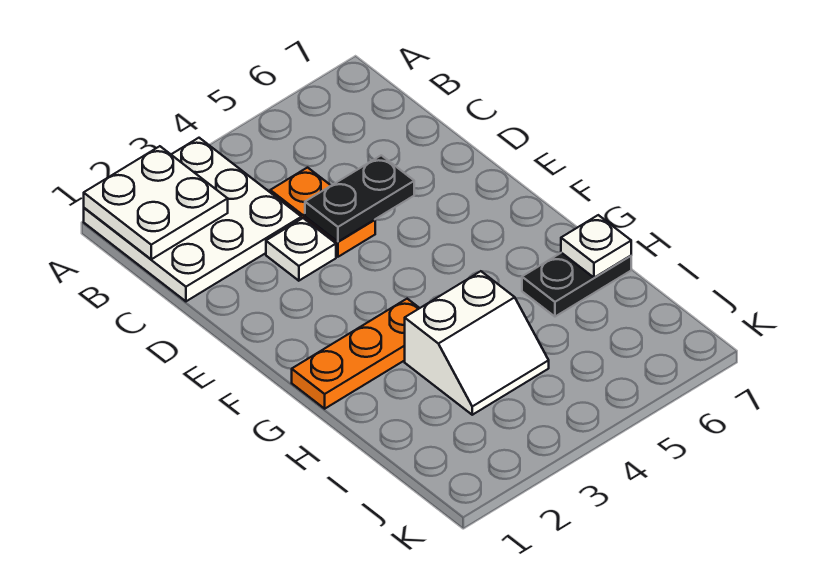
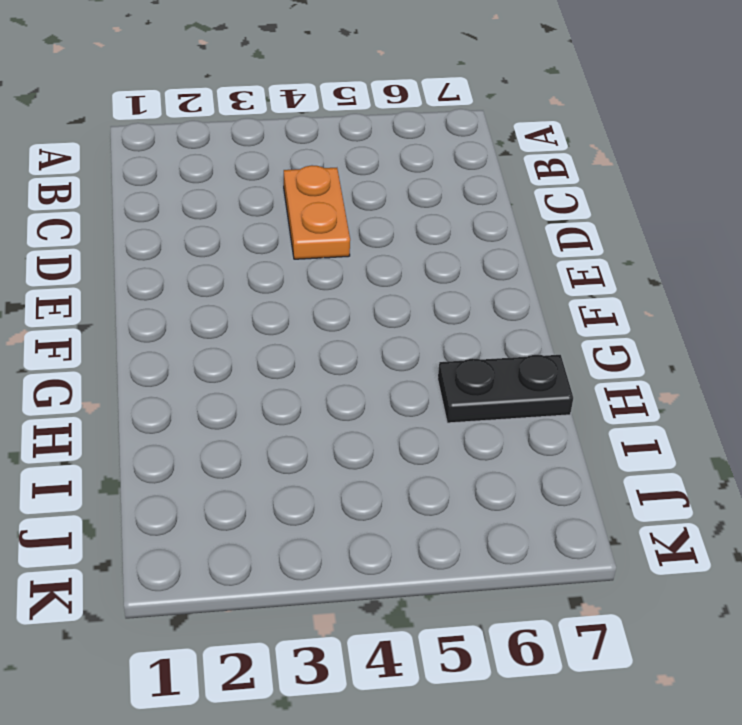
none -> white 3x3 plate [84,138,301,301]
none -> white 1x1 plate [266,218,336,281]

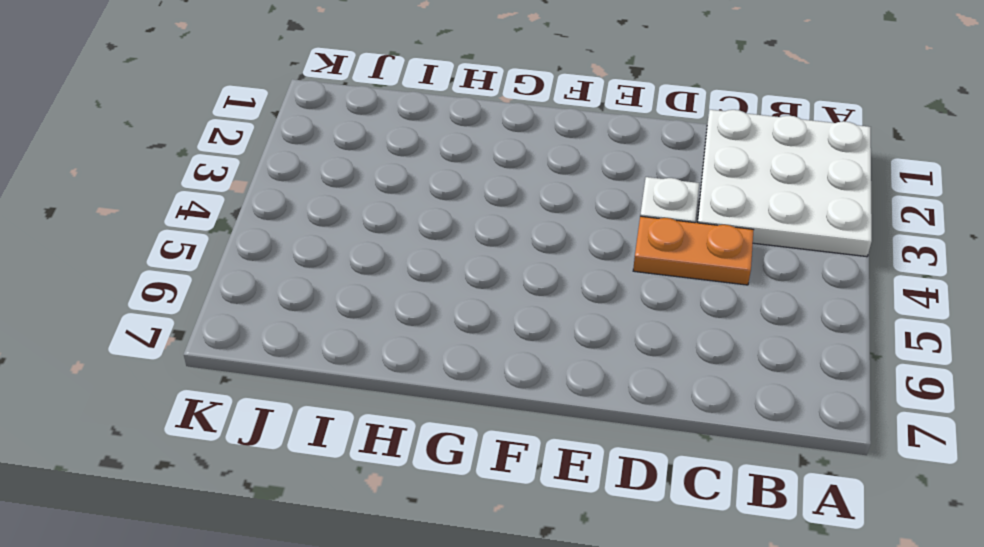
none -> orange 1x3 plate [292,299,419,409]
none -> white 2x2 slope [405,271,549,415]

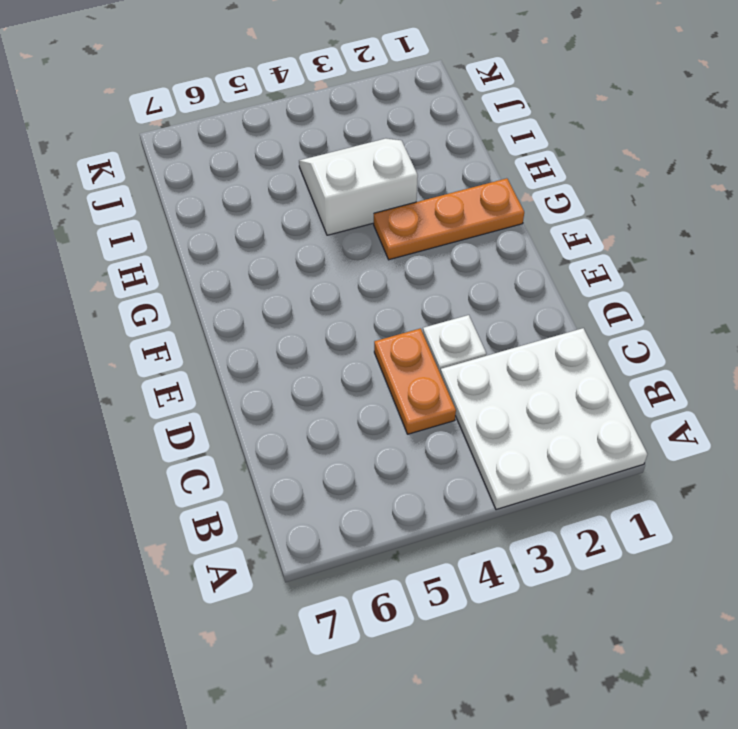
none -> black 1x2 plate [522,253,631,317]
none -> white 2x2 plate [84,146,228,259]

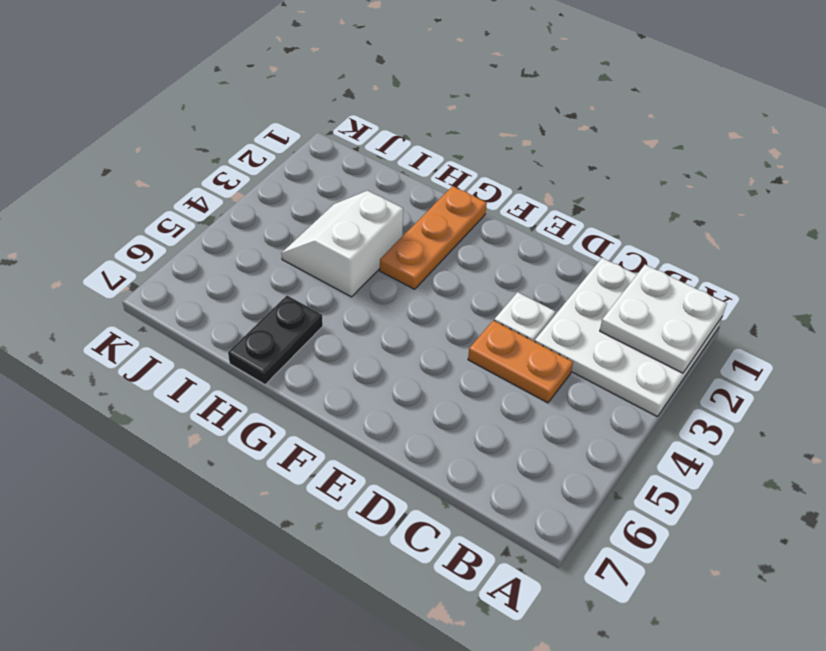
none -> black 1x2 plate [305,155,414,242]
none -> white 1x1 plate [561,215,631,278]

